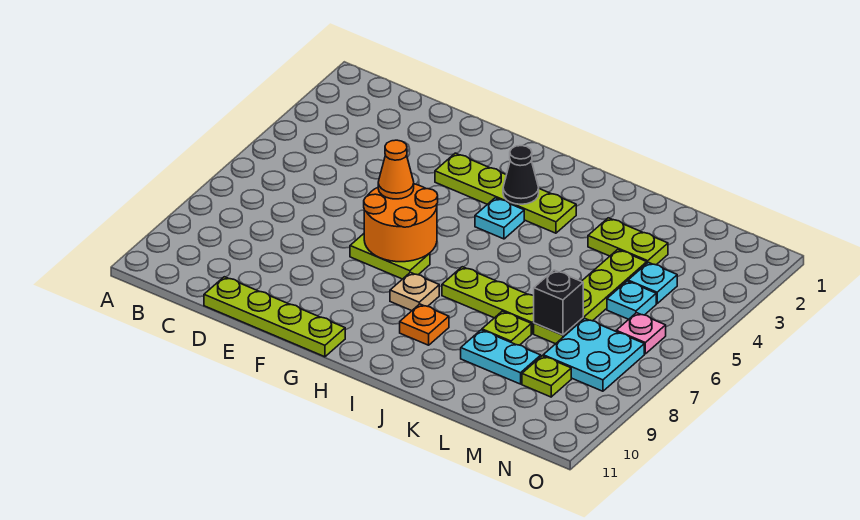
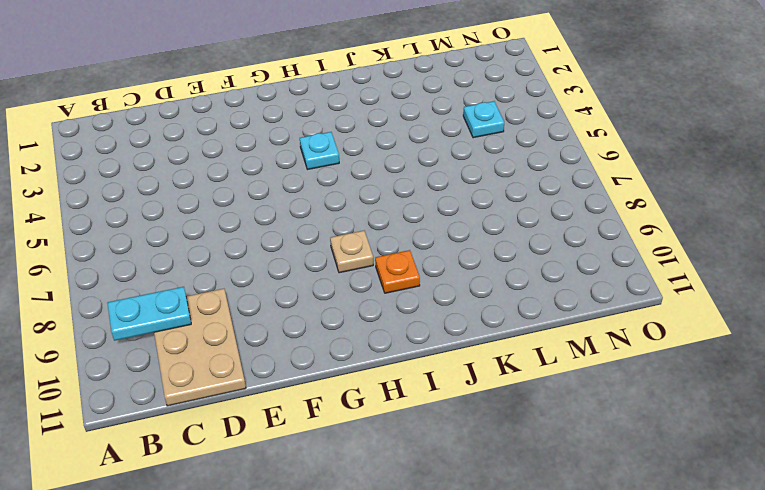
cyan 1x2 plate [107,287,191,341] -> cyan 1x2 plate moved to [461,330,541,384]
tan 2x3 plate [154,289,246,406] -> lime 1x4 plate [204,277,345,357]
none -> lime 1x4 plate [435,153,576,233]
none -> lime 1x2 plate [350,234,430,279]
none -> lime 1x3 plate [442,267,534,334]

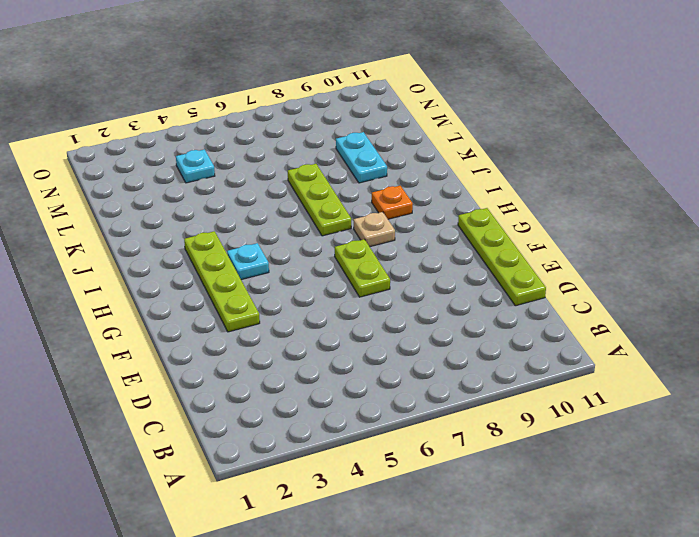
none -> lime 1x2 plate [588,218,668,265]
none -> lime 1x1 plate [482,311,531,345]
none -> lime 1x4 plate [534,250,647,344]

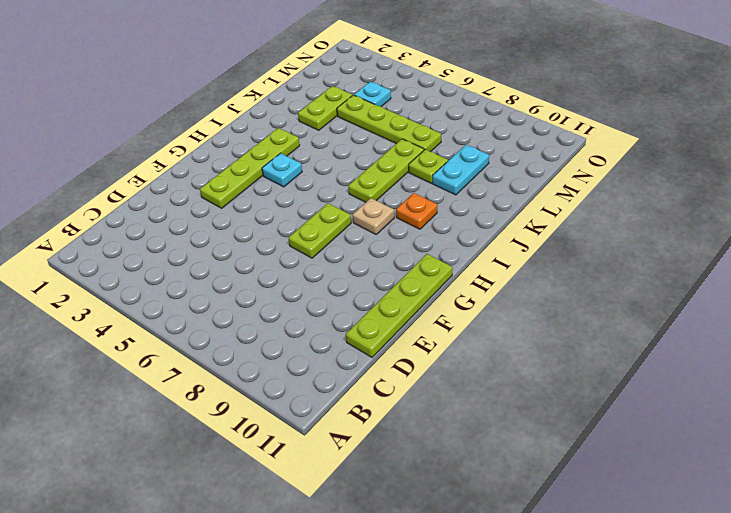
none -> cyan 1x1 plate [607,281,656,319]
none -> cyan 2x2 plate [543,318,644,391]
none -> lime 1x1 plate [522,356,571,397]

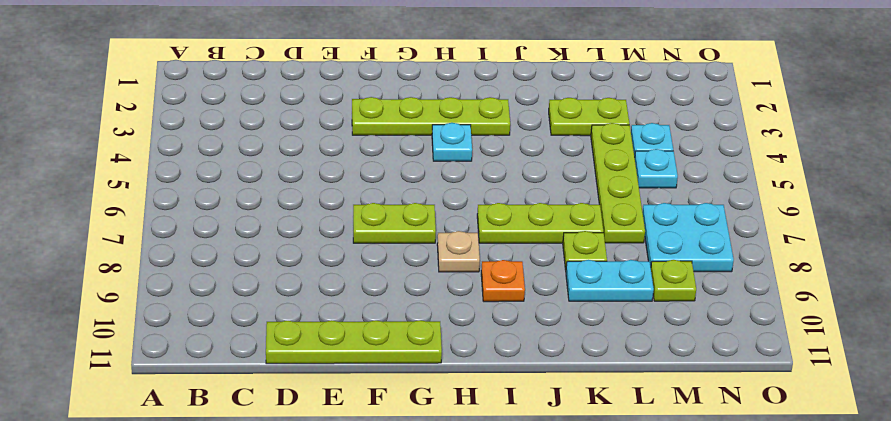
none -> pink 1x1 plate [616,313,666,354]
none -> orange 2x2 round brick [364,184,438,262]
none -> black 1x1 cone [503,146,539,204]

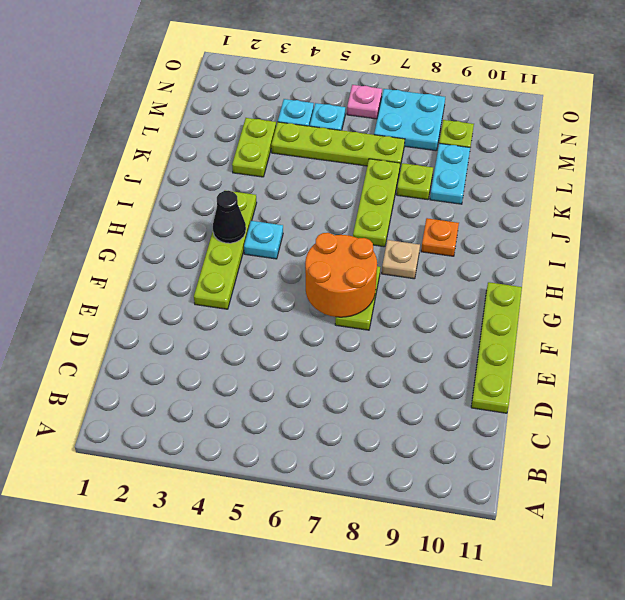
none -> black 1x1 brick [534,270,583,335]
none -> orange 1x1 cone [378,140,414,199]

